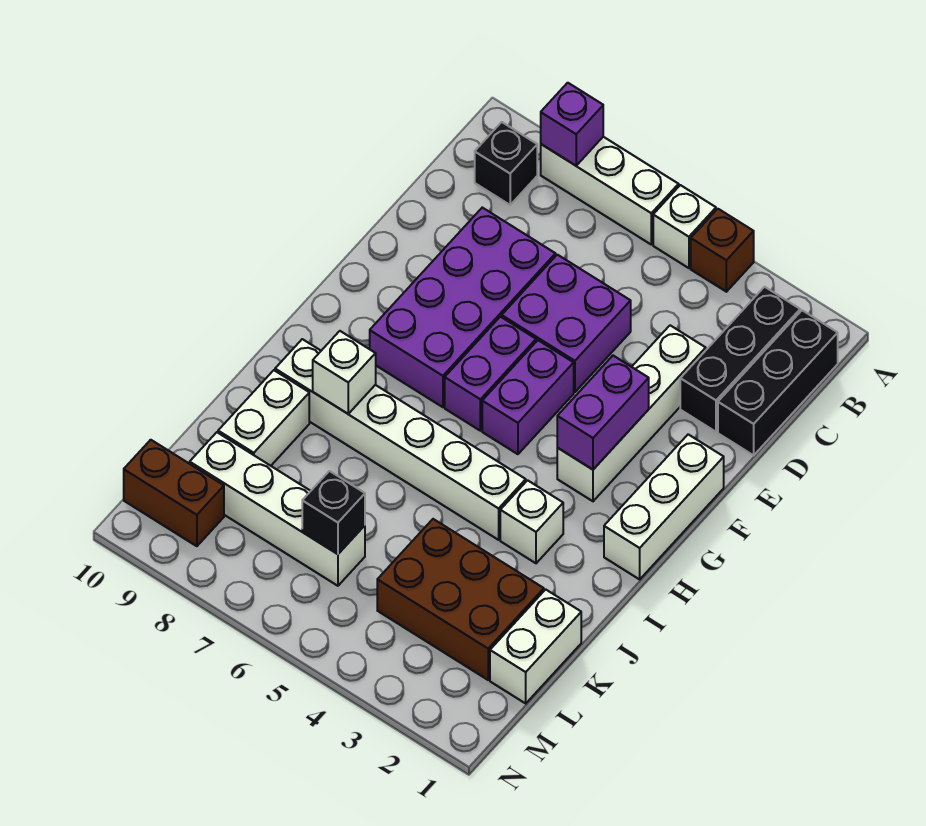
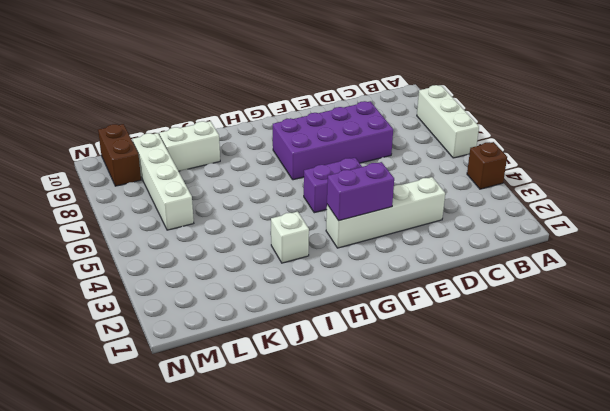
none -> white 1x1 brick [653,185,716,268]
none -> black 1x3 brick [718,310,838,455]
none -> black 1x3 brick [680,287,800,432]

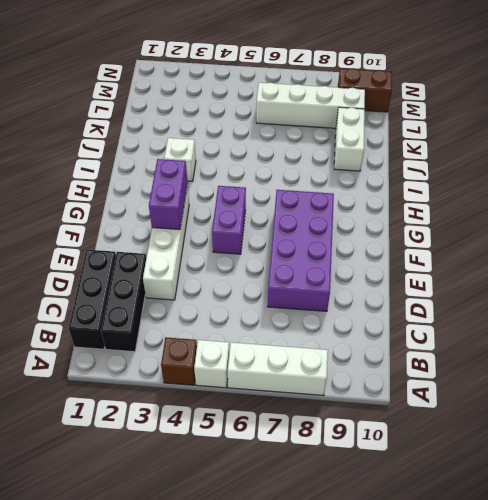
none -> black 1x1 brick [475,122,537,205]
none -> purple 2x2 brick [502,255,631,392]
none -> white 1x3 brick [604,434,724,579]

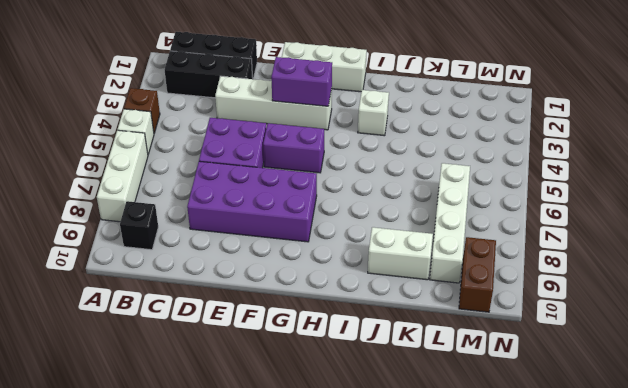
none -> purple 1x2 brick [445,317,536,431]
none -> white 1x6 brick [275,339,526,540]
none -> white 1x2 brick [490,589,581,703]

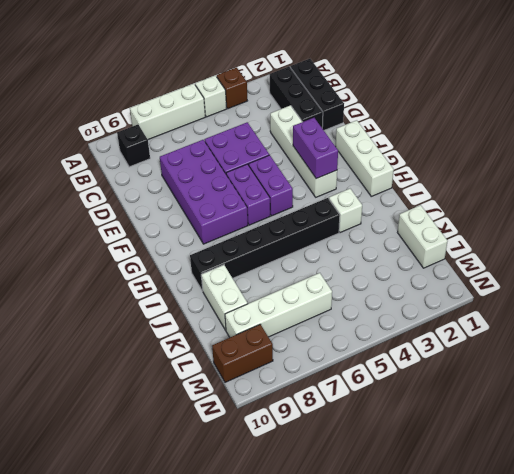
black 1x6 brick [190,198,340,291] -> white 1x6 brick [275,339,526,540]
none -> brown 2x3 brick [377,519,544,680]
none -> purple 1x1 brick [541,83,603,166]
none -> white 1x1 brick [313,331,376,414]

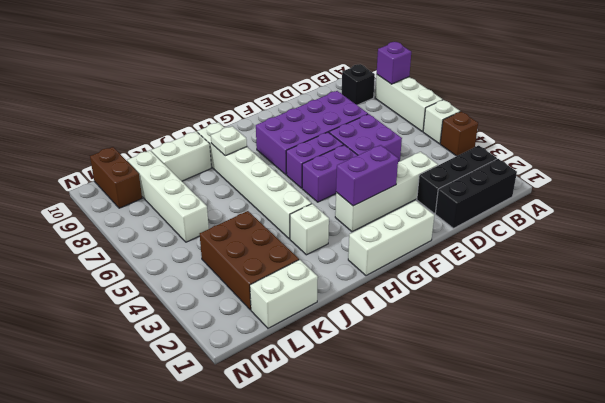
white 1x1 plate [211,126,247,156] -> white 1x1 brick [313,331,376,414]
none -> black 1x1 brick [302,471,365,554]

